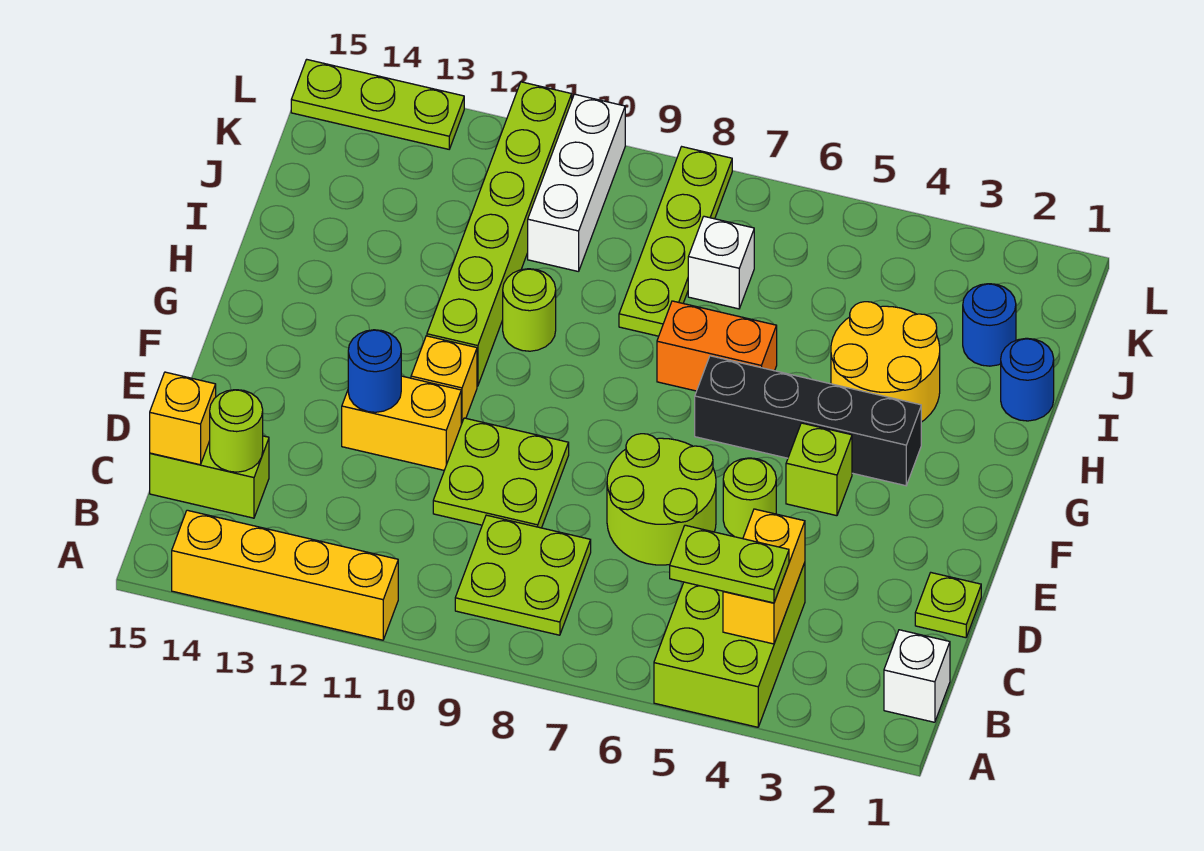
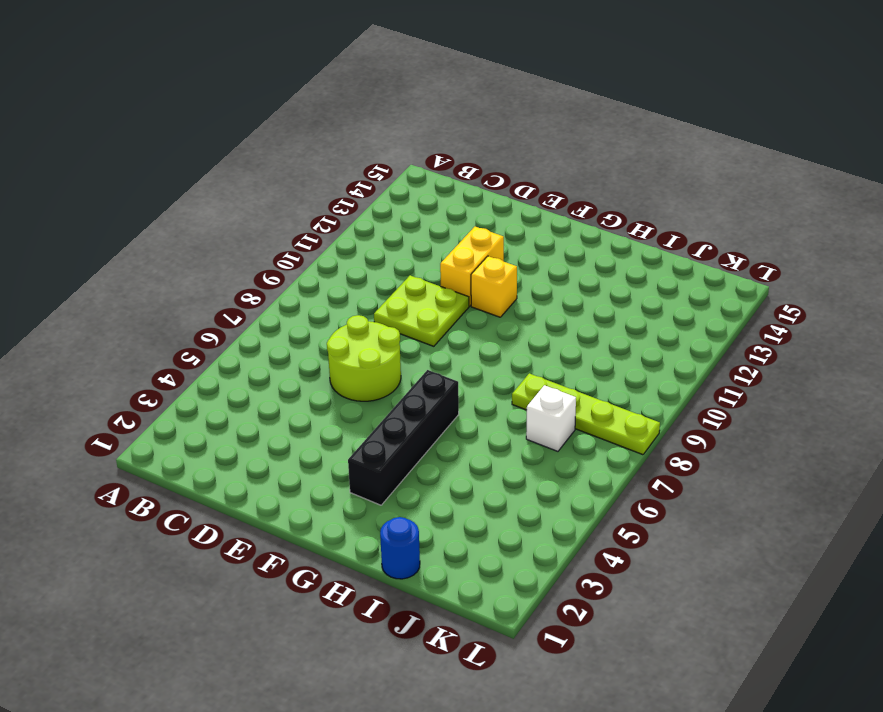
none -> lime 2x3 brick [654,563,805,727]
none -> yellow 1x4 brick [172,510,398,640]
none -> white 1x1 brick [884,630,950,722]

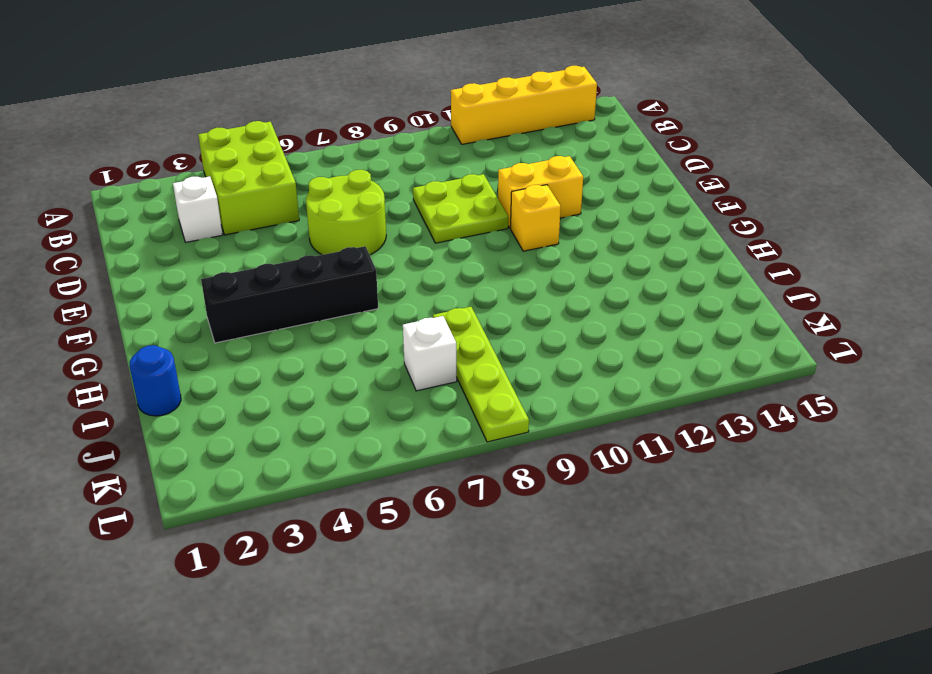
white 1x1 brick [173,176,223,242] -> white 1x1 brick moved to [884,630,950,722]
none -> lime 2x2 plate [455,515,591,635]
none -> lime 1x2 brick [150,436,269,518]
none -> lime 1x1 plate [915,573,981,638]

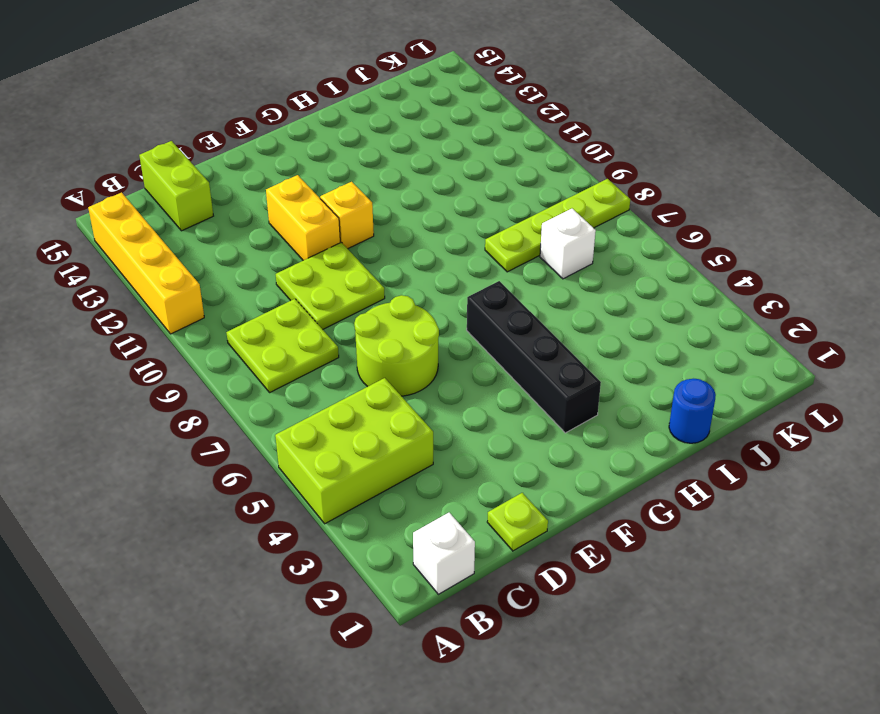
none -> lime 1x1 round brick [723,458,776,539]
none -> lime 1x1 brick [786,423,852,516]
none -> lime 1x6 brick [427,82,572,386]

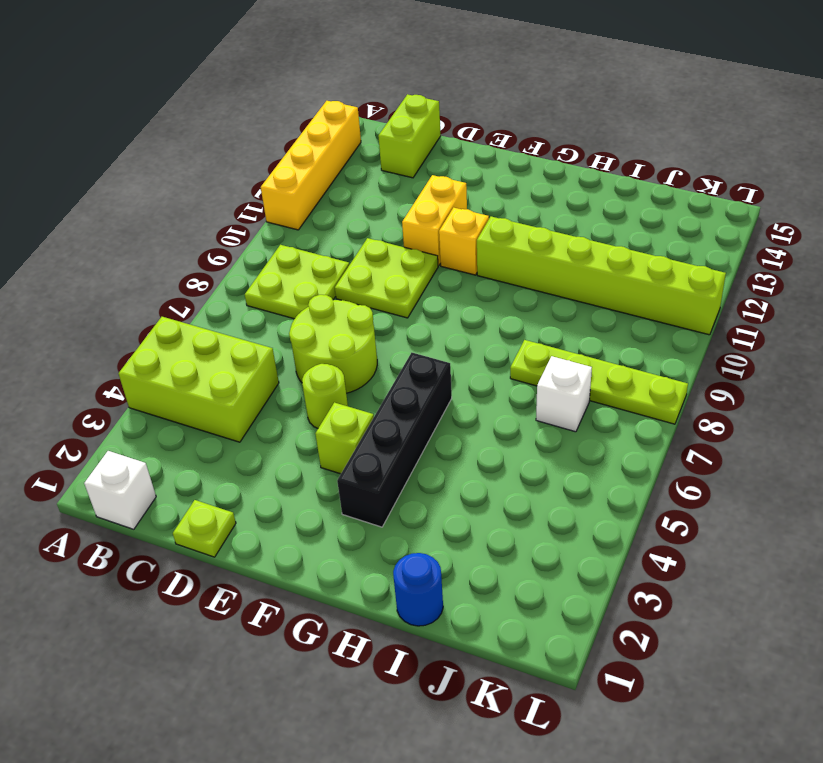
none -> yellow 2x2 round brick [831,302,940,422]
none -> orange 1x2 brick [657,301,777,391]
none -> lime 1x1 round brick [503,269,556,351]

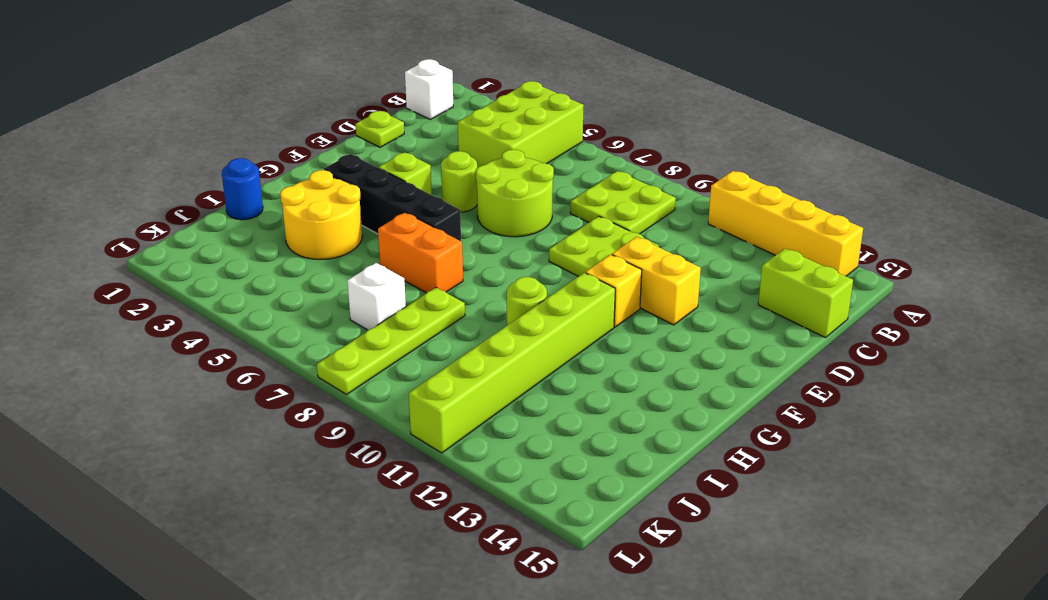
none -> blue 1x1 round brick [963,284,1016,366]
none -> white 1x3 brick [528,94,625,272]
none -> lime 1x3 plate [291,59,464,149]

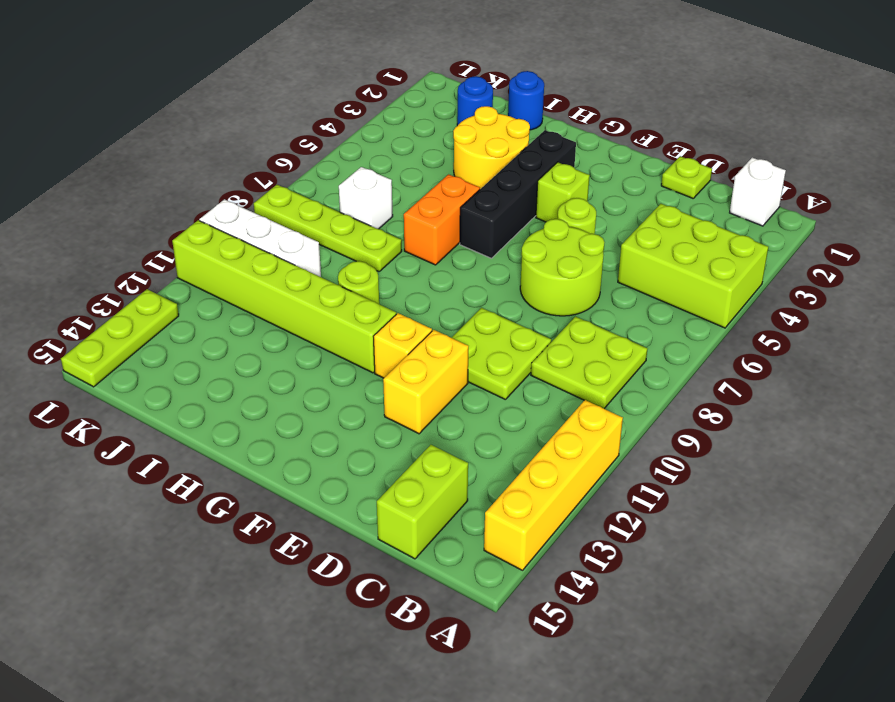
none -> yellow 1x2 brick [723,509,805,644]
none -> lime 1x1 round brick [210,390,263,472]
none -> yellow 1x1 brick [150,372,216,465]

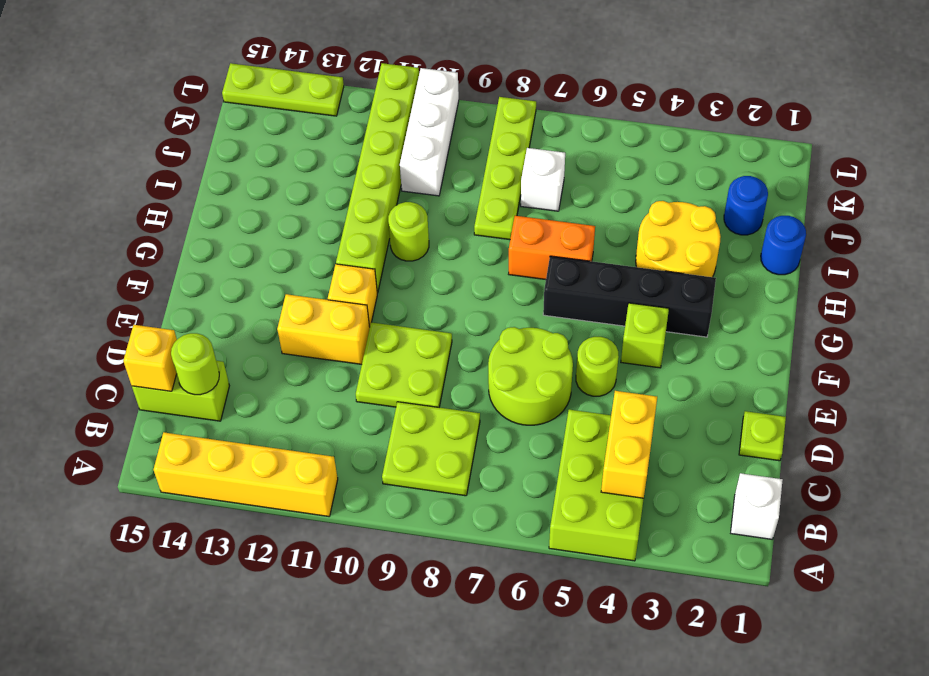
none -> blue 1x1 round brick [348,330,401,412]
none -> lime 1x2 plate [670,525,789,603]

